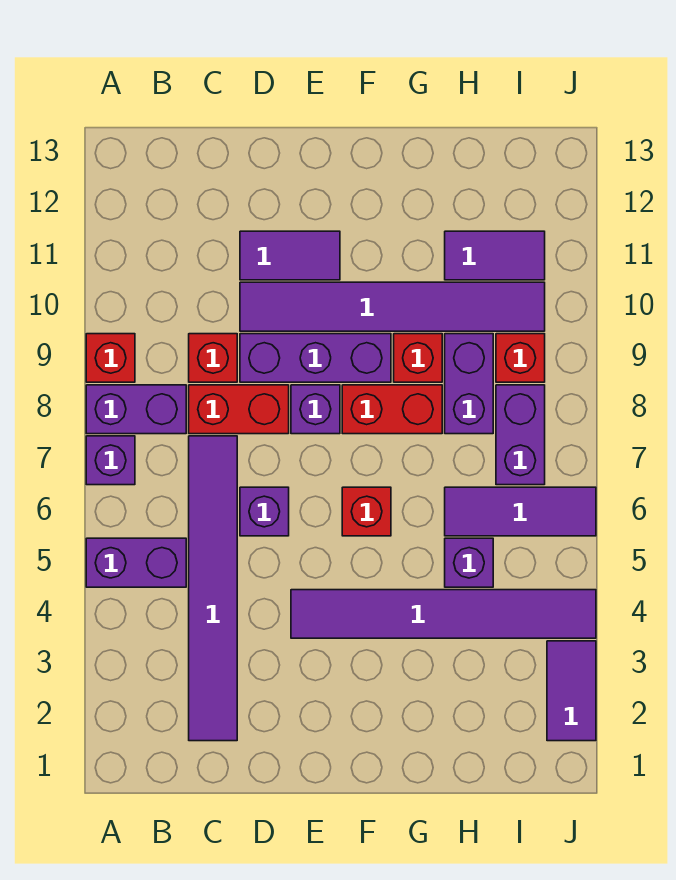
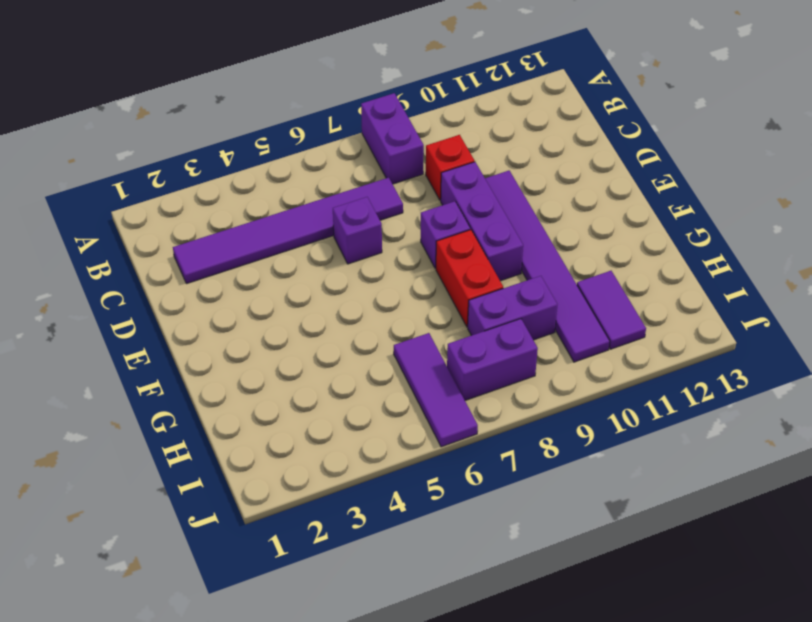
none -> purple 1x2 brick [86,538,186,587]
none -> purple 1x1 brick [86,436,135,485]
none -> red 1x1 brick [86,334,135,382]

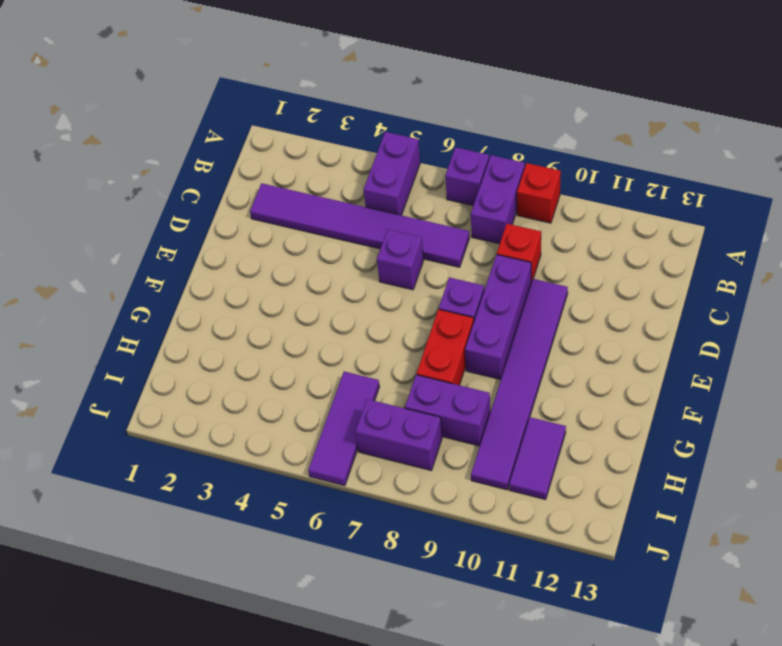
none -> red 1x2 brick [189,385,289,434]
none -> purple 1x2 tile [240,231,340,280]
none -> purple 1x6 tile [291,590,596,638]

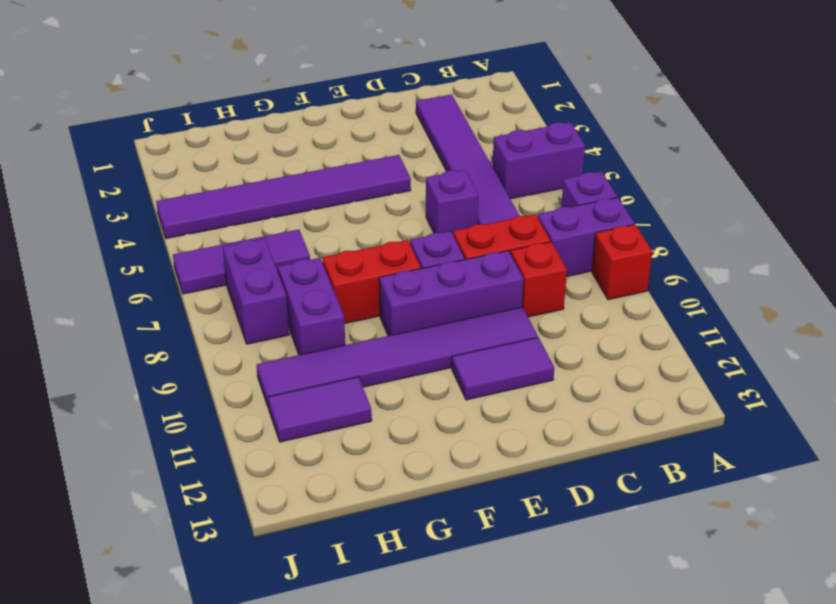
none -> red 1x1 brick [342,487,391,536]
none -> red 1x1 brick [394,334,442,382]
none -> purple 1x1 brick [445,538,493,587]

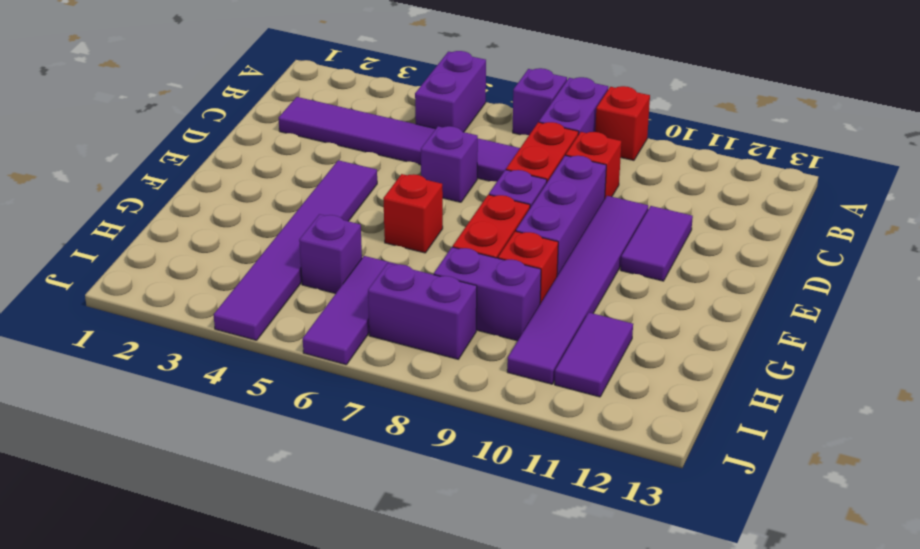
none -> red 1x1 brick [496,334,545,382]
none -> purple 1x2 tile [547,641,596,741]

